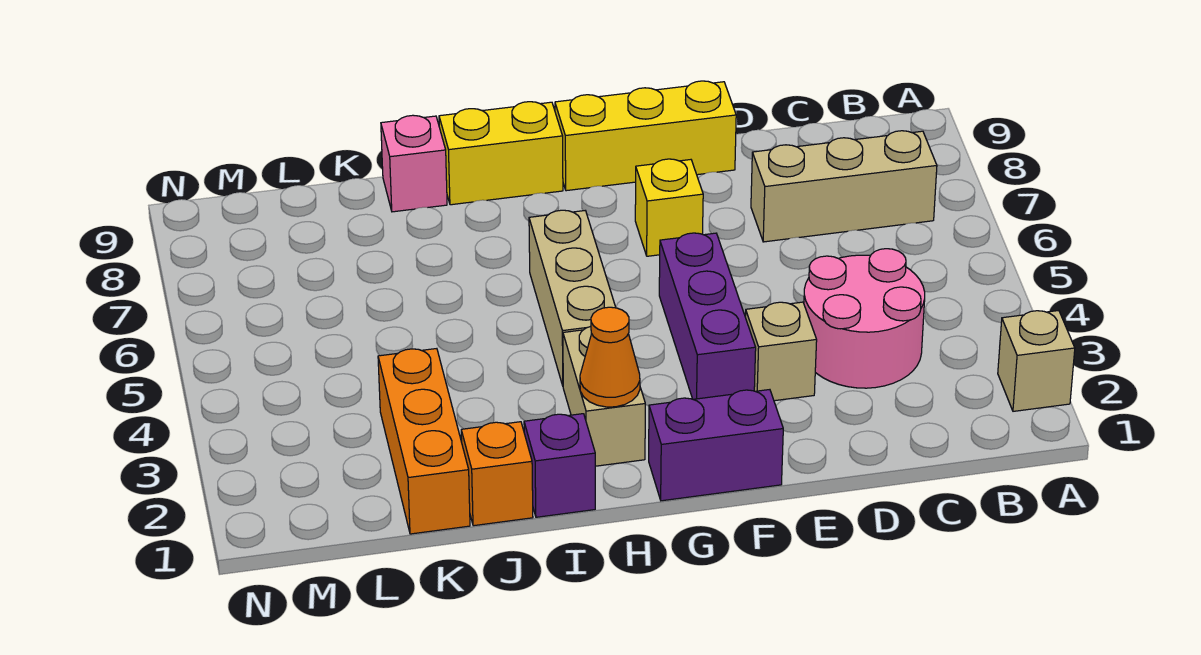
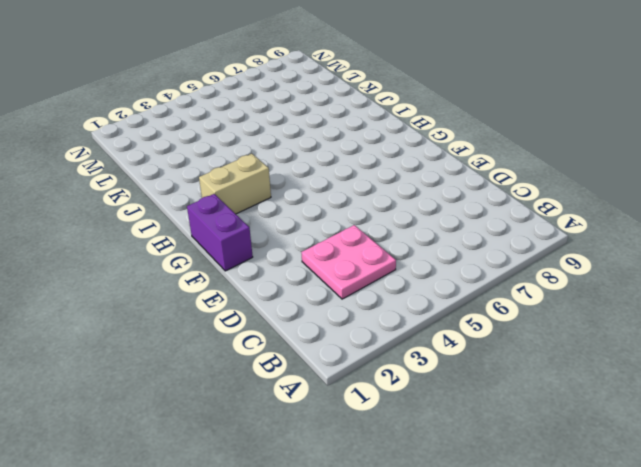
pink 2x2 plate [301,225,396,299] -> pink 2x2 round brick [804,249,925,388]
none -> tan 1x1 brick [998,311,1075,411]
none -> tan 1x3 brick [751,131,937,242]
none -> tan 1x1 brick [745,302,817,401]

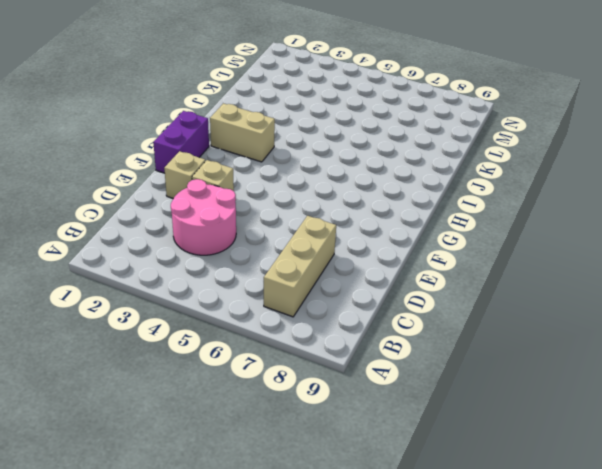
tan 1x1 brick [164,151,205,198] -> tan 1x1 brick moved to [998,311,1075,411]
none -> yellow 1x3 brick [555,81,736,191]
none -> purple 1x3 brick [659,233,756,399]
none -> yellow 1x1 brick [635,159,703,256]

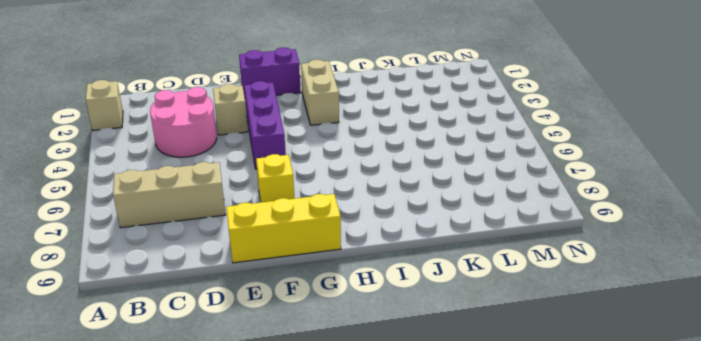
none -> tan 1x3 brick [529,210,616,385]
none -> yellow 1x2 brick [439,102,563,205]
none -> purple 1x1 brick [524,414,595,517]

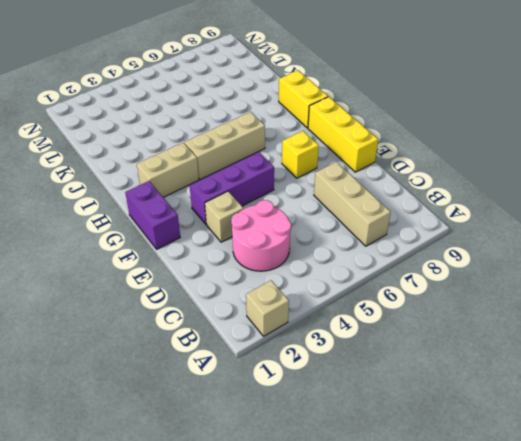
none -> purple 1x1 brick [524,414,595,517]
none -> orange 1x1 brick [461,422,533,526]
none -> pink 1x1 brick [381,115,447,212]

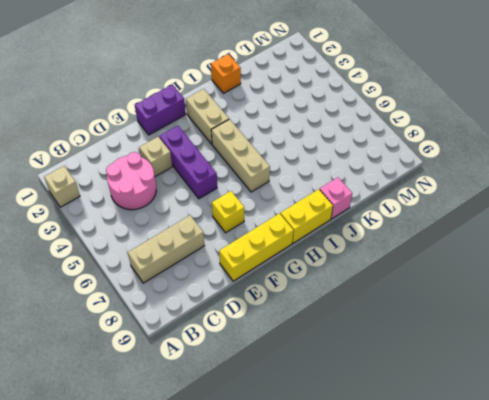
none -> purple 1x1 brick [524,414,595,517]
none -> orange 1x3 brick [378,349,470,534]
none -> orange 1x1 cone [580,307,640,407]

